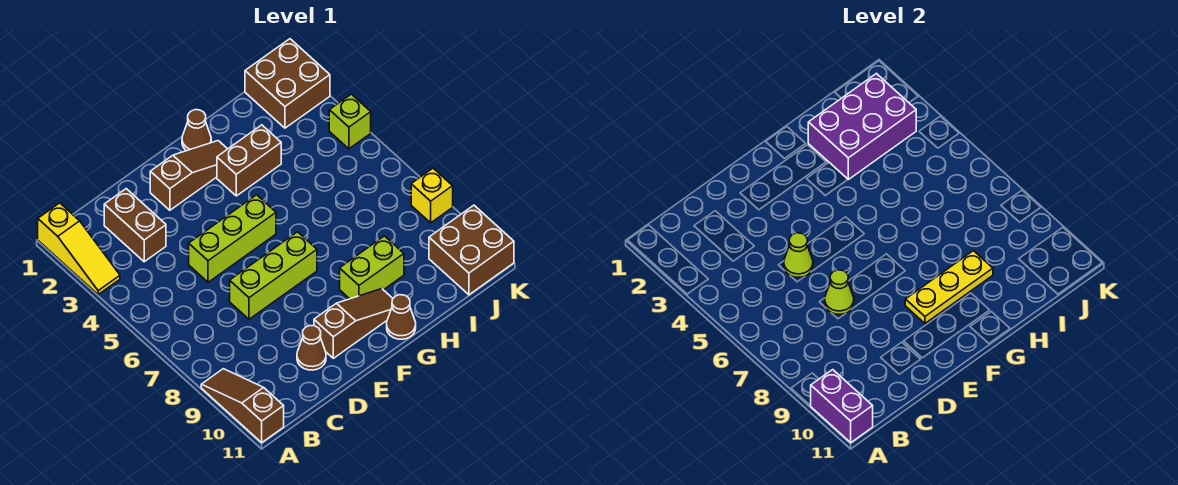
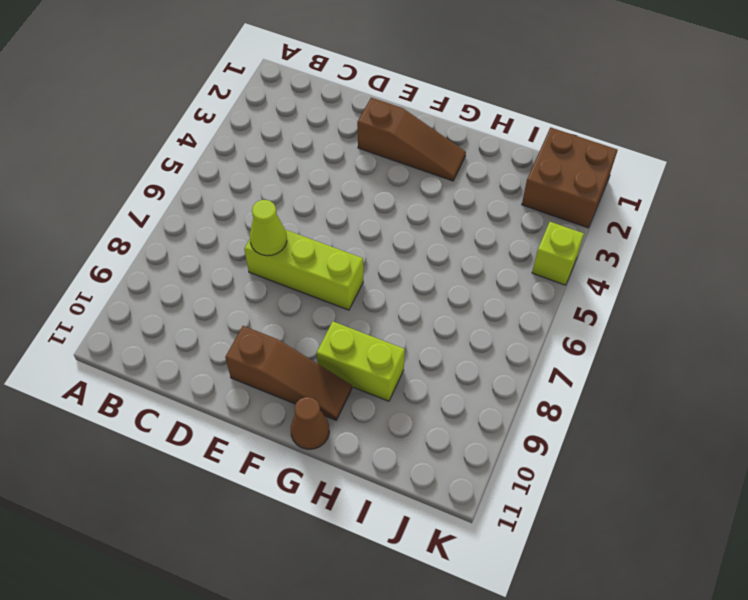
none -> yellow 1x3 slope [38,203,120,294]
none -> brown 1x3 slope [201,369,284,442]
none -> brown 1x2 brick [104,189,166,262]

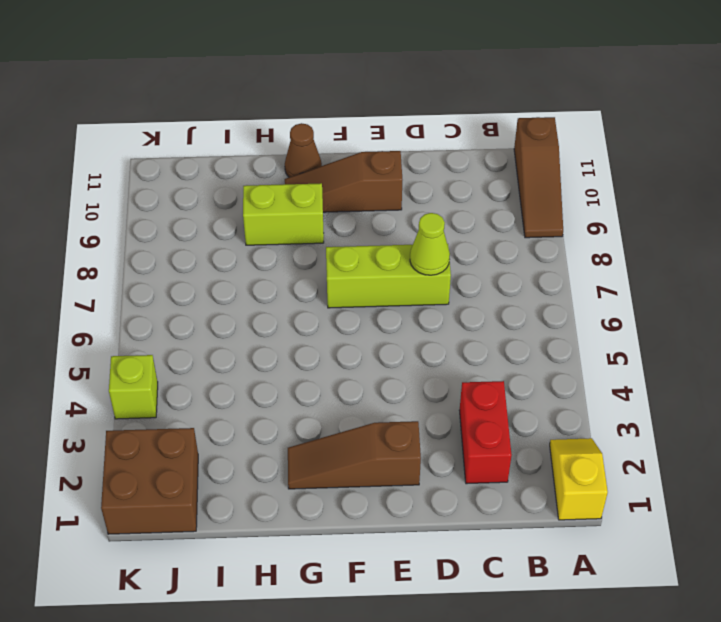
yellow 1x2 slope [550,438,608,520] -> yellow 1x3 slope [38,203,120,294]
red 1x2 brick [459,381,512,484] -> brown 1x2 brick [104,189,166,262]
none -> lime 1x3 brick [189,195,276,282]
none -> brown 1x1 cone [297,326,326,370]
none -> brown 1x1 cone [182,110,211,151]

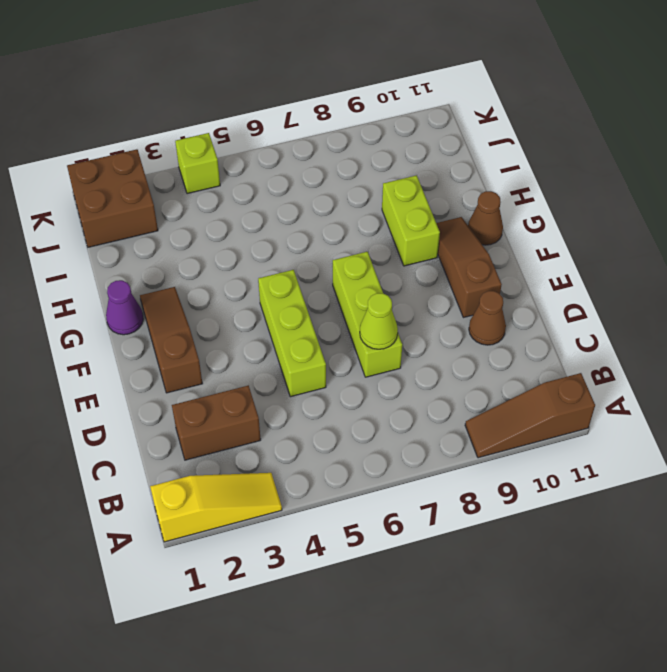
purple 1x1 cone [106,280,143,335] -> brown 1x1 cone [182,110,211,151]
none -> brown 1x2 brick [217,125,281,196]
none -> brown 2x2 brick [429,205,514,295]
none -> yellow 1x1 brick [411,168,453,223]

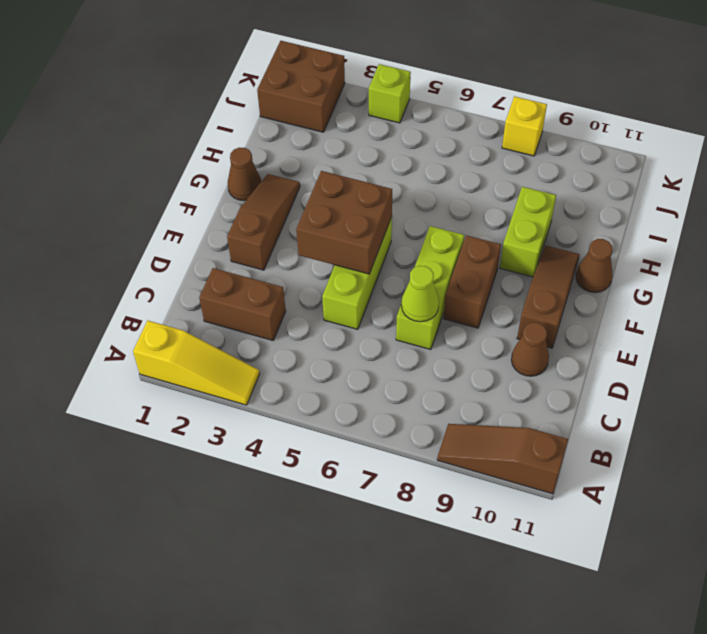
brown 2x2 brick [296,171,392,274] -> brown 2x2 brick moved to [429,205,514,295]
brown 1x2 brick [443,235,501,328] -> brown 1x2 brick moved to [217,125,281,196]
none -> purple 1x2 brick [811,370,873,442]
none -> lime 1x1 cone [784,233,813,277]
none -> yellow 1x3 plate [905,251,993,323]

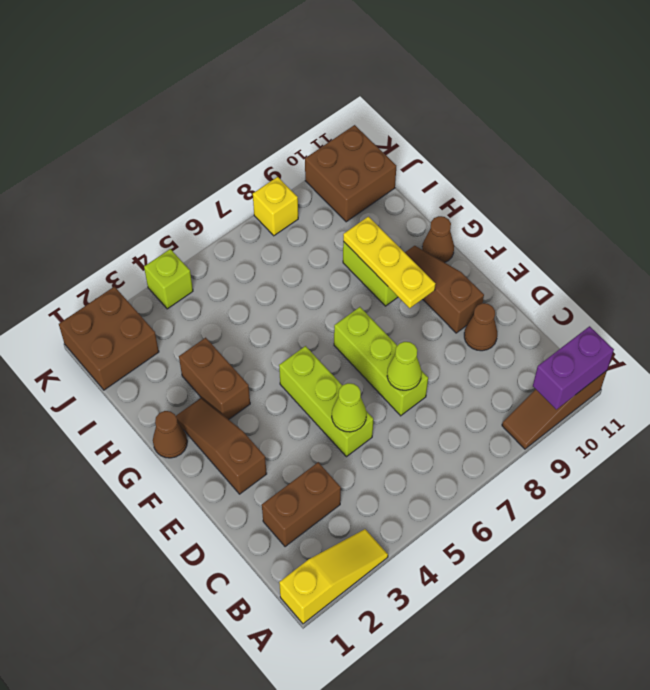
none -> purple 2x3 brick [808,74,916,179]

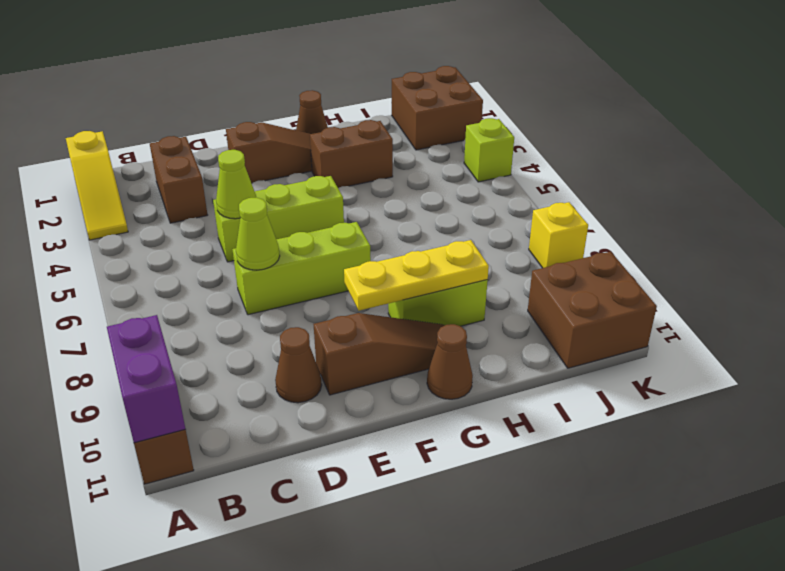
none -> purple 2x3 brick [808,74,916,179]

